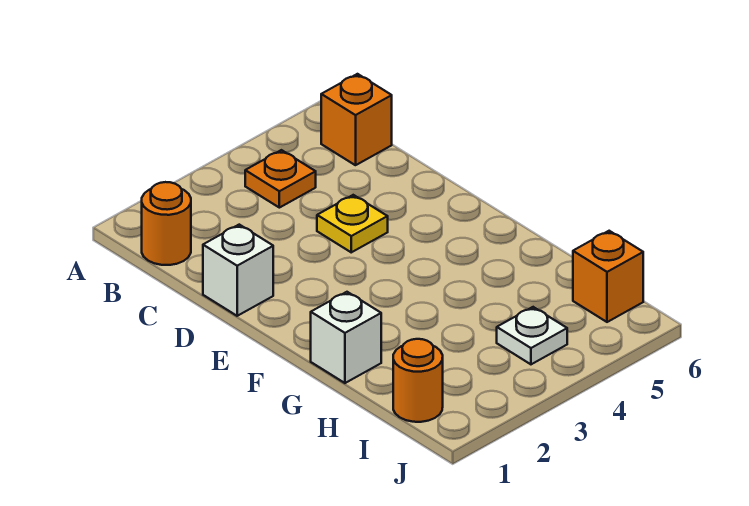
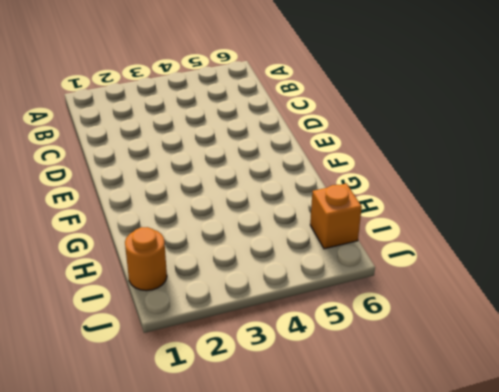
none -> orange 1x1 round brick [142,182,191,265]
none -> orange 1x1 plate [245,150,316,208]

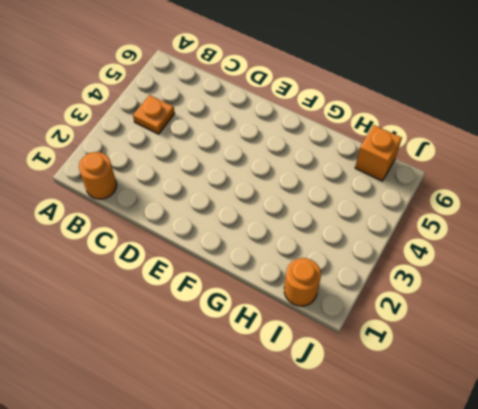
none -> orange 1x1 brick [321,74,392,165]
none -> white 1x1 brick [203,225,273,316]

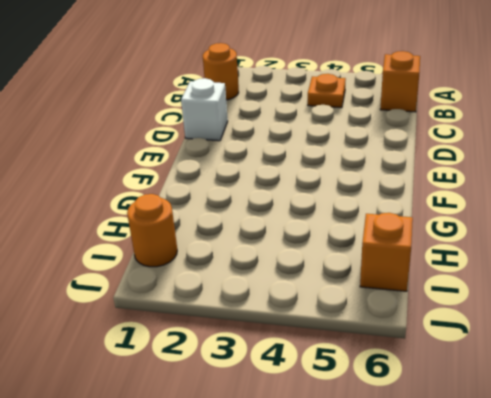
none -> yellow 1x1 plate [317,195,388,252]
none -> white 1x1 brick [311,292,381,383]

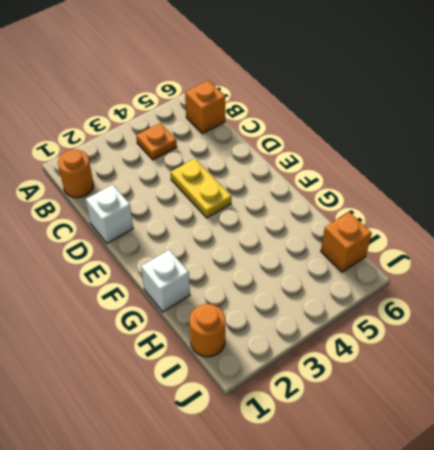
yellow 1x2 plate [171,159,232,218] -> yellow 1x1 plate [317,195,388,252]
none -> white 1x1 plate [497,307,567,364]

